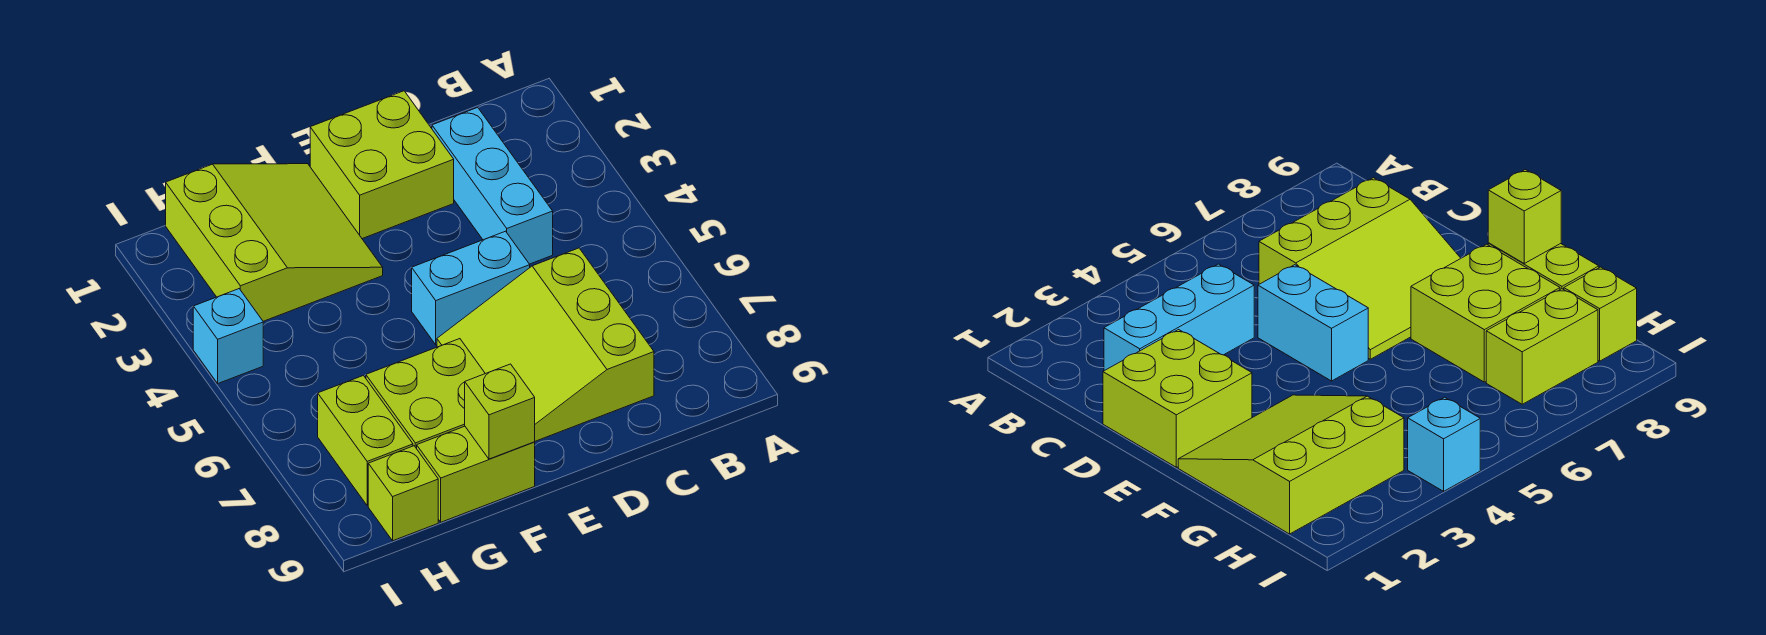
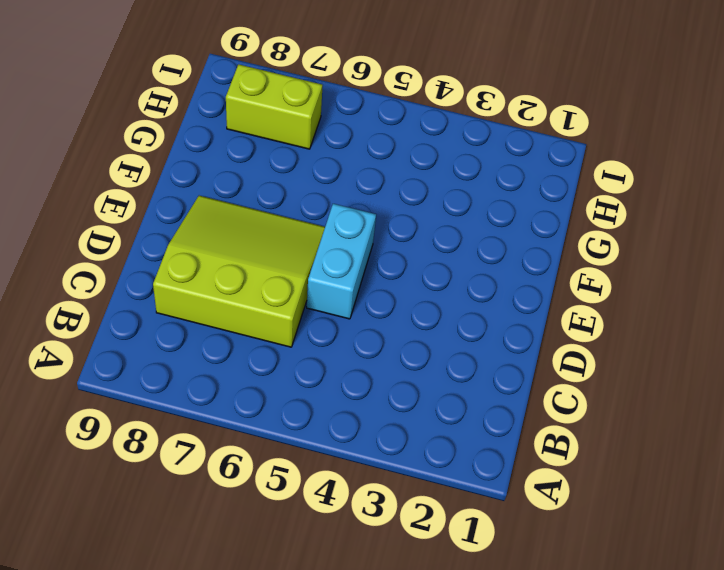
none -> cyan 1x3 brick [432,107,553,264]
none -> lime 2x2 brick [310,91,454,239]

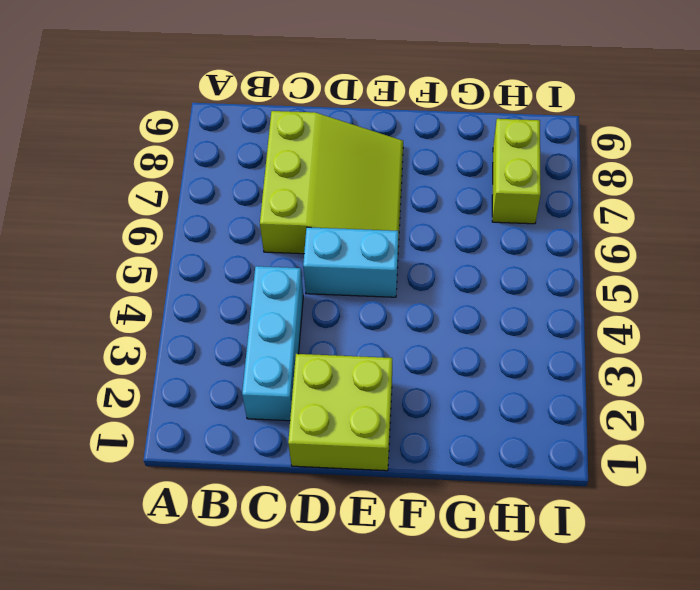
none -> lime 3x3 slope [166,164,383,321]
none -> lime 2x2 brick [366,339,485,449]

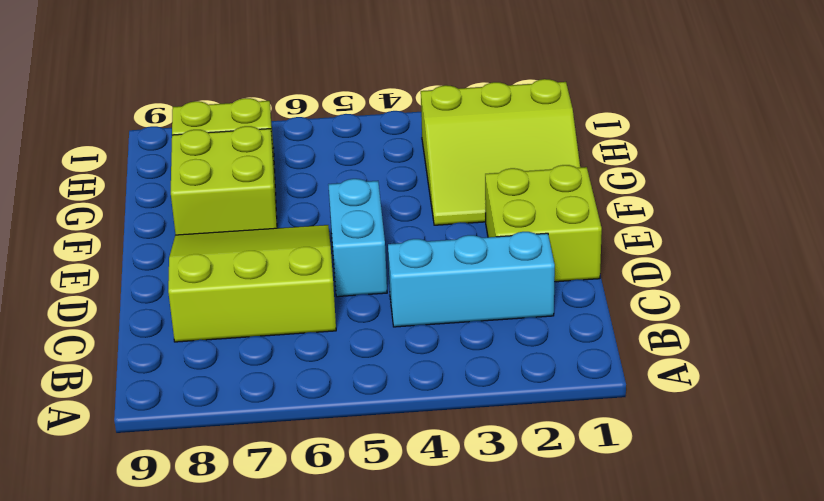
none -> lime 1x2 brick [417,426,535,522]
none -> lime 1x1 brick [368,446,438,541]

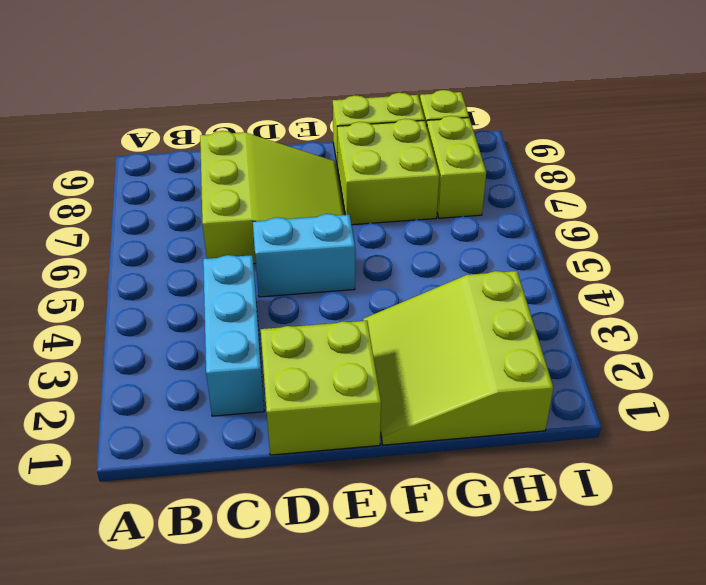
none -> cyan 1x1 brick [193,289,263,383]
none -> lime 1x1 brick [465,364,535,459]

